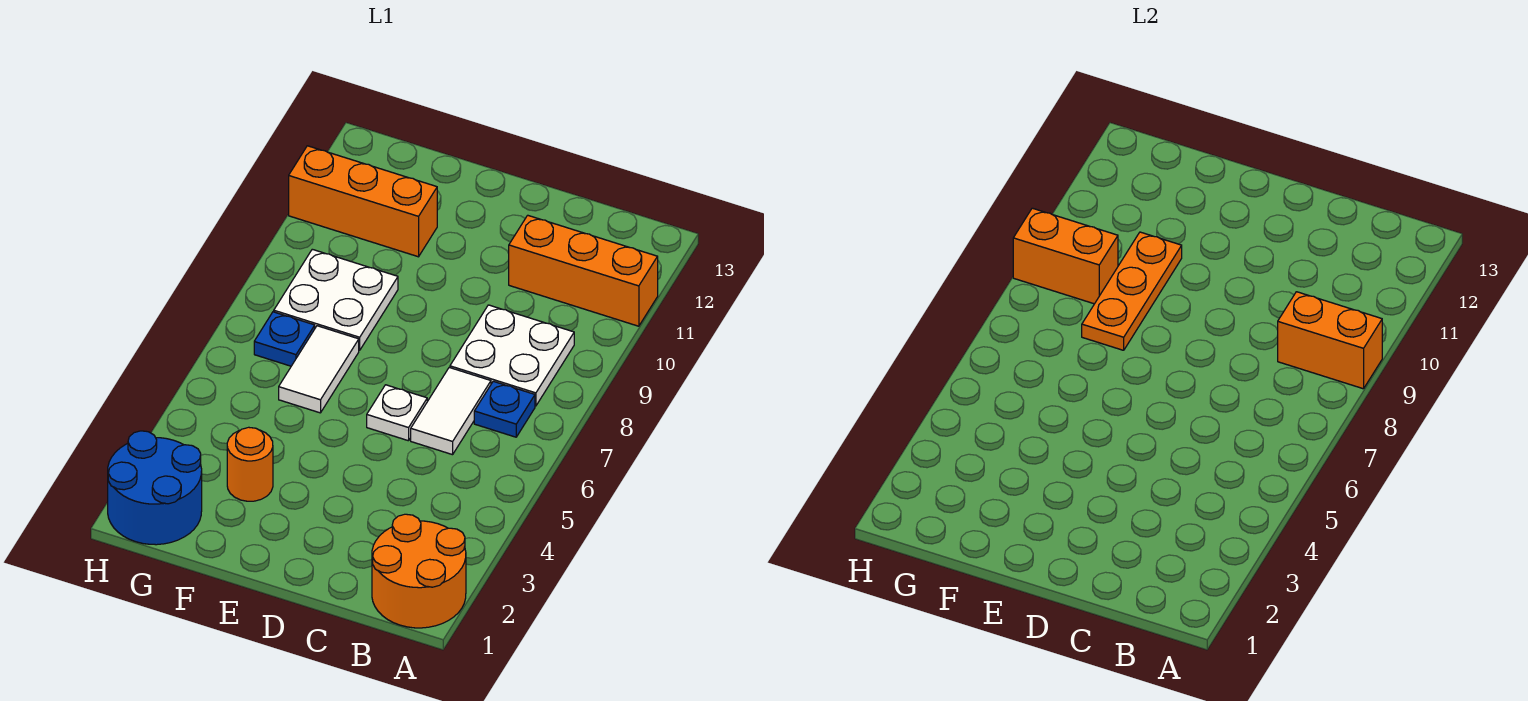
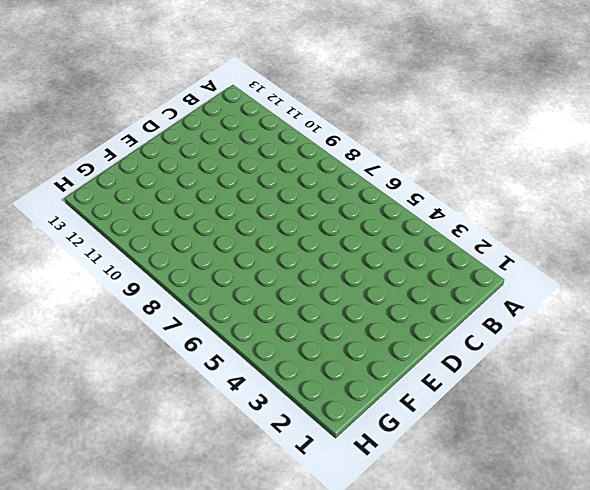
none -> orange 2x2 round brick [372,514,466,628]
none -> orange 1x3 brick [509,215,658,326]
none -> blue 1x1 plate [474,381,535,437]

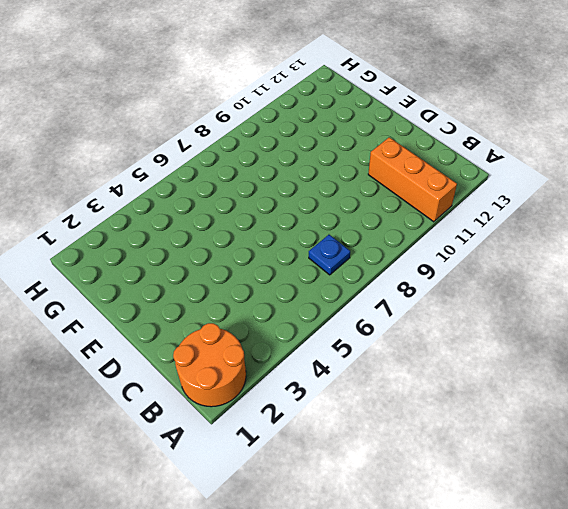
none -> white 2x2 plate [450,305,574,406]
none -> white 1x2 tile [411,367,491,455]
none -> white 1x1 plate [367,385,427,441]

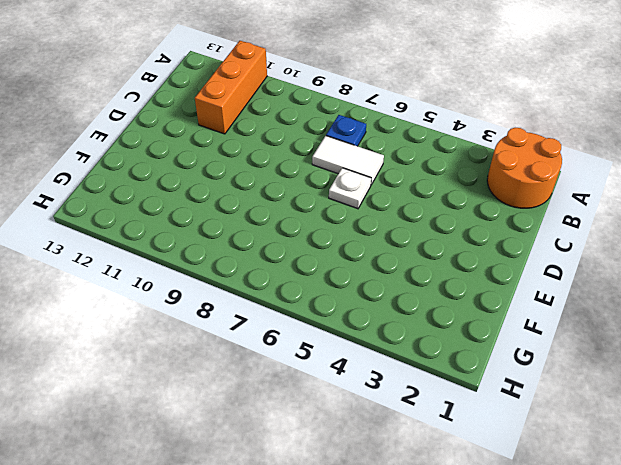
none -> white 2x2 plate [450,305,574,406]
none -> orange 1x1 round brick [227,427,273,501]
none -> white 1x2 tile [279,326,359,413]

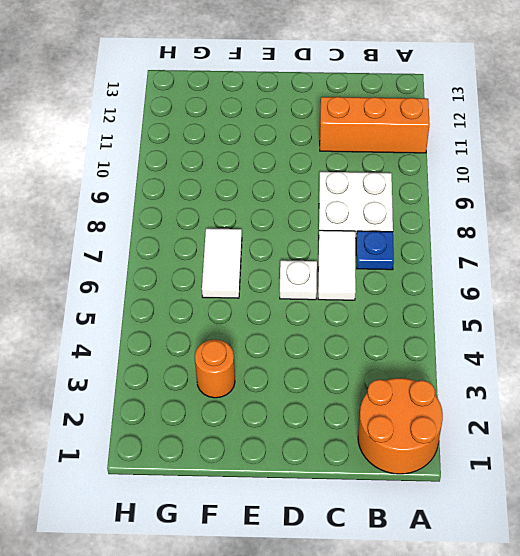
none -> white 2x2 plate [274,249,398,350]
none -> orange 1x3 brick [289,146,437,257]
none -> blue 2x2 round brick [108,431,202,545]

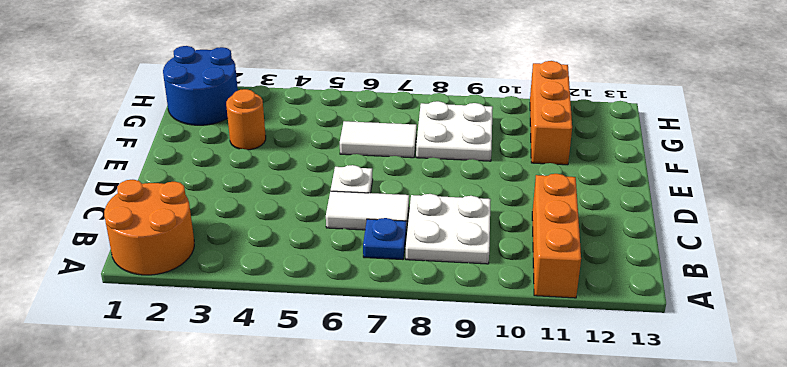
none -> blue 1x1 plate [254,312,315,366]
none -> orange 1x2 brick [1278,292,1382,389]
none -> orange 1x3 plate [1082,232,1182,350]

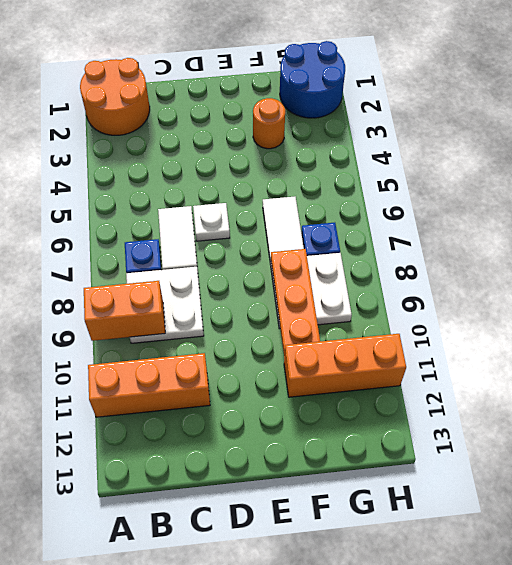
none -> orange 1x2 brick [1013,208,1118,304]

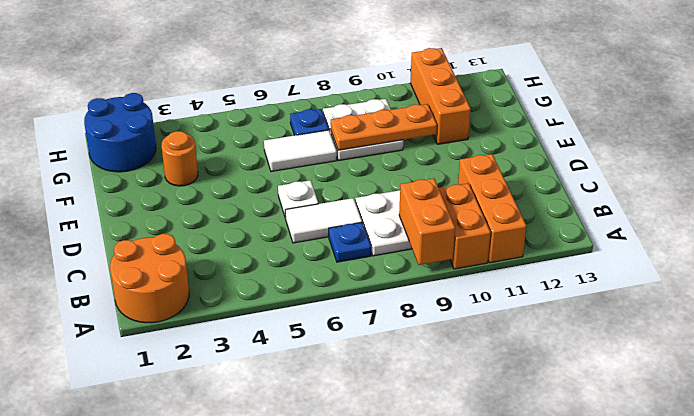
orange 1x2 brick [439,183,491,269] -> orange 1x2 brick moved to [1013,208,1118,304]

